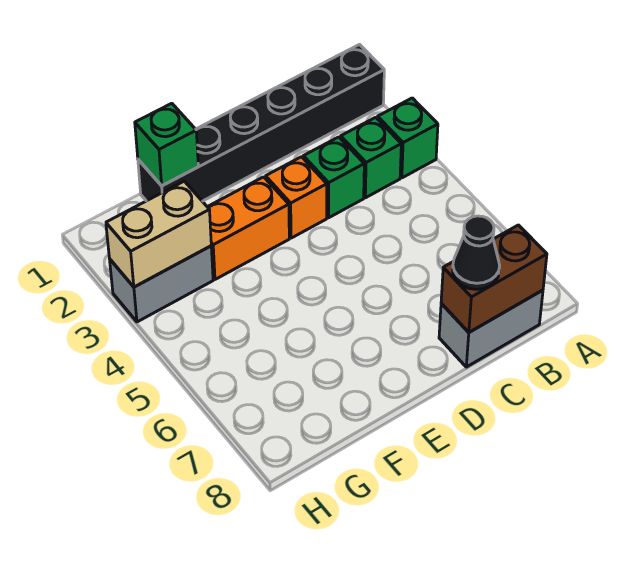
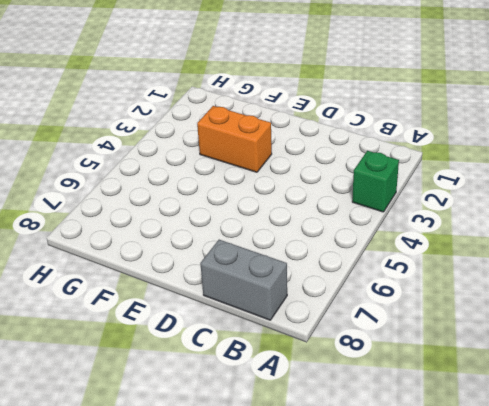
none -> black 1x6 brick [138,45,384,201]
none -> green 1x1 brick [341,117,401,198]
none -> green 1x1 brick [303,137,364,218]

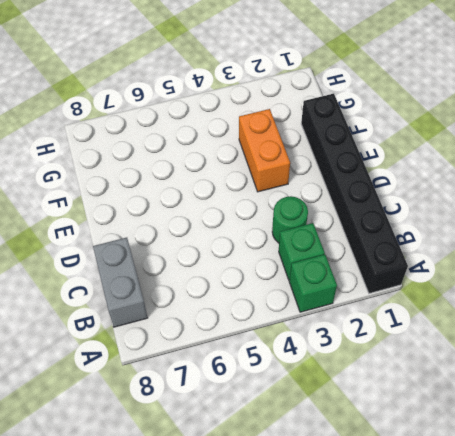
green 1x1 round brick [272,196,308,243] -> green 1x1 brick [303,137,364,218]
none -> orange 1x1 brick [266,157,327,238]
none -> grey 1x2 brick [110,246,213,322]
none -> brown 1x2 brick [441,225,547,332]

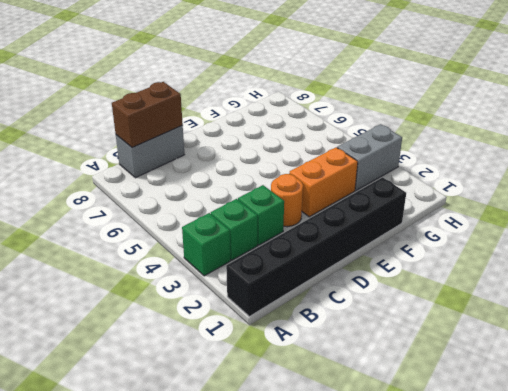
orange 1x1 round brick [271,174,303,227] -> orange 1x1 brick [266,157,327,238]
none -> green 1x1 brick [135,103,198,186]
none -> tan 1x2 brick [106,181,211,287]
none -> black 1x1 cone [453,216,500,289]

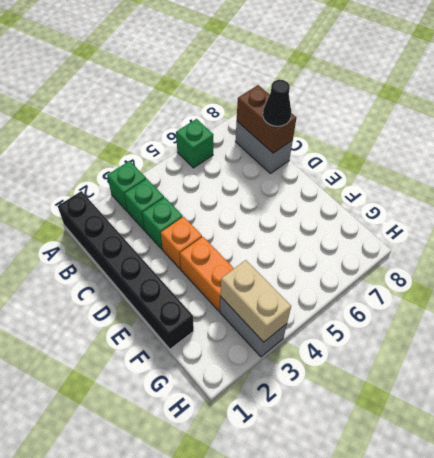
green 1x1 brick [176,119,213,168] -> green 1x1 brick moved to [135,103,198,186]

